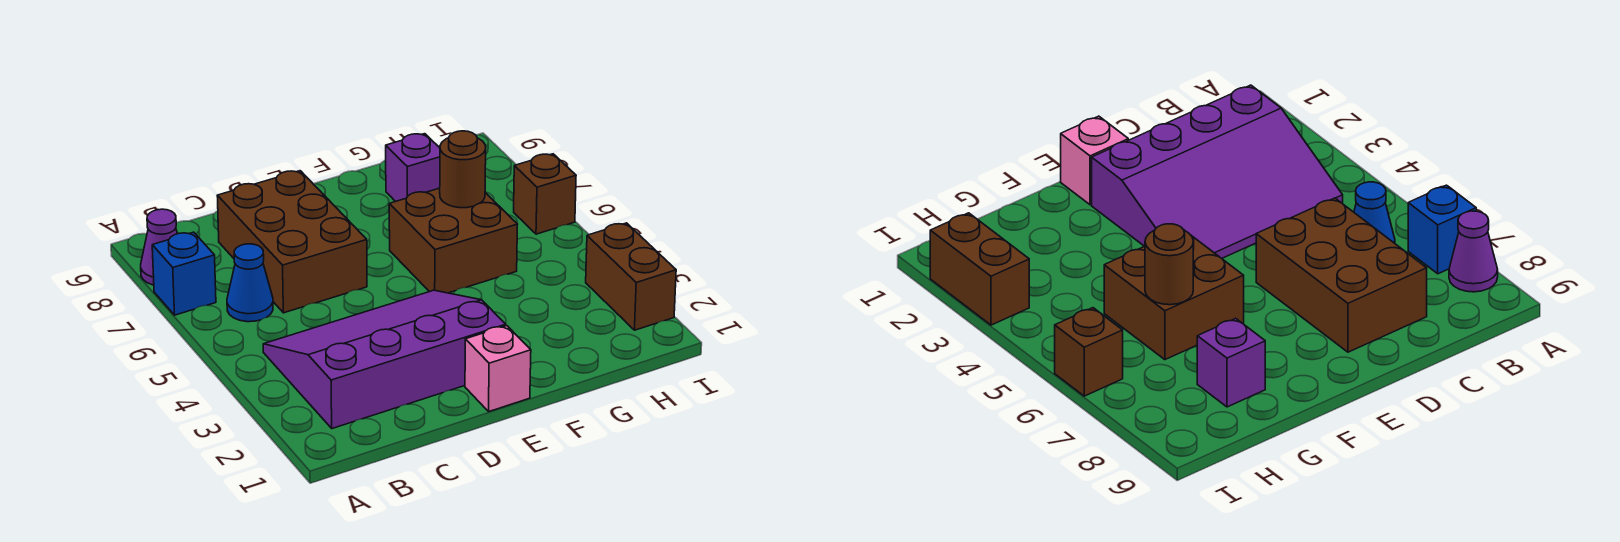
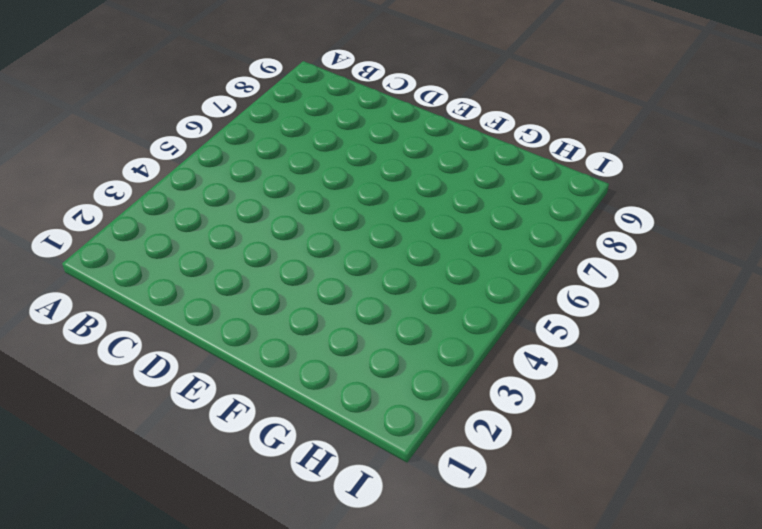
none -> blue 1x1 brick [152,232,216,315]
none -> purple 1x1 cone [141,209,177,285]

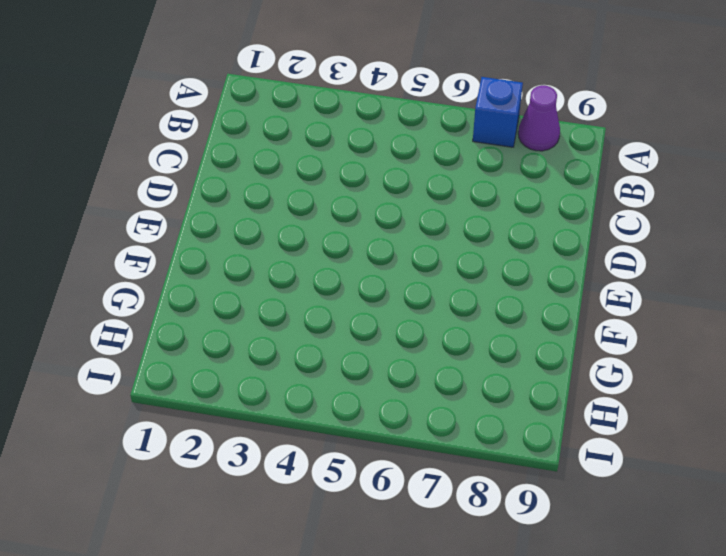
none -> purple 3x4 slope [263,290,506,429]
none -> blue 1x1 cone [227,244,273,322]

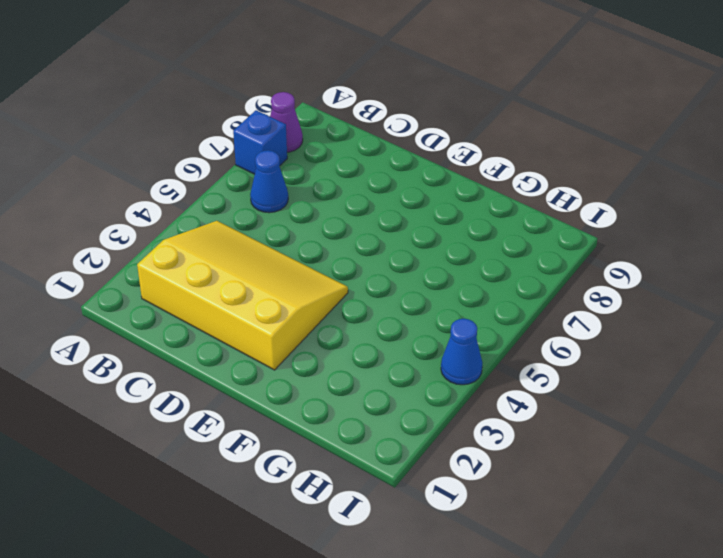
yellow 3x4 slope [137,221,348,370] -> purple 3x4 slope [263,290,506,429]
blue 1x1 cone [441,319,482,385] -> none
none -> brown 2x3 brick [217,171,367,313]
none -> pink 1x1 brick [465,326,531,411]

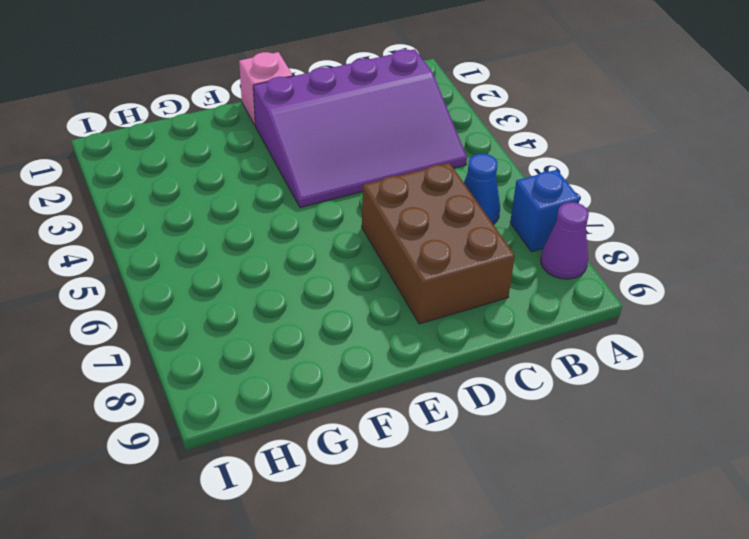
none -> brown 2x2 brick [389,188,518,293]
none -> purple 1x1 brick [386,134,440,202]

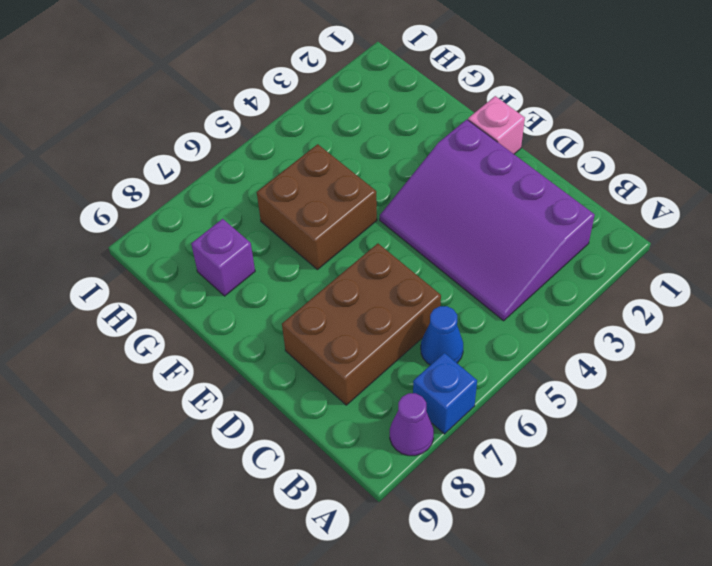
none -> brown 1x2 brick [586,223,676,330]
none -> brown 1x1 brick [514,154,576,234]

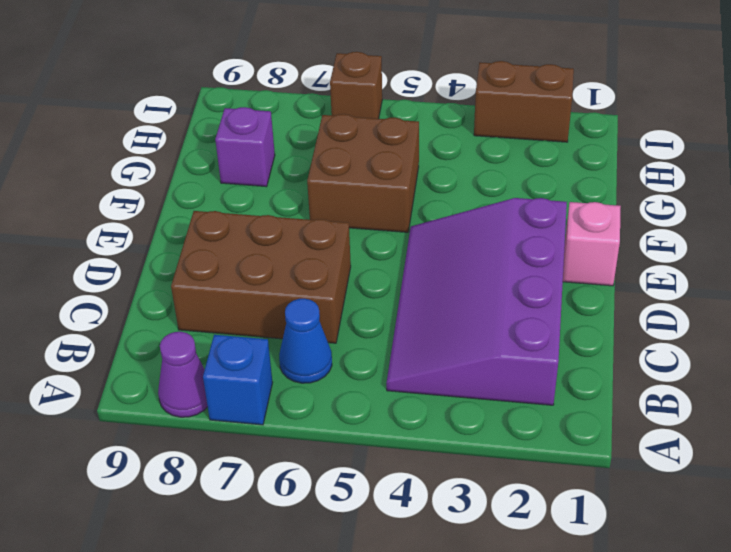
none -> brown 1x1 round brick [440,131,486,208]

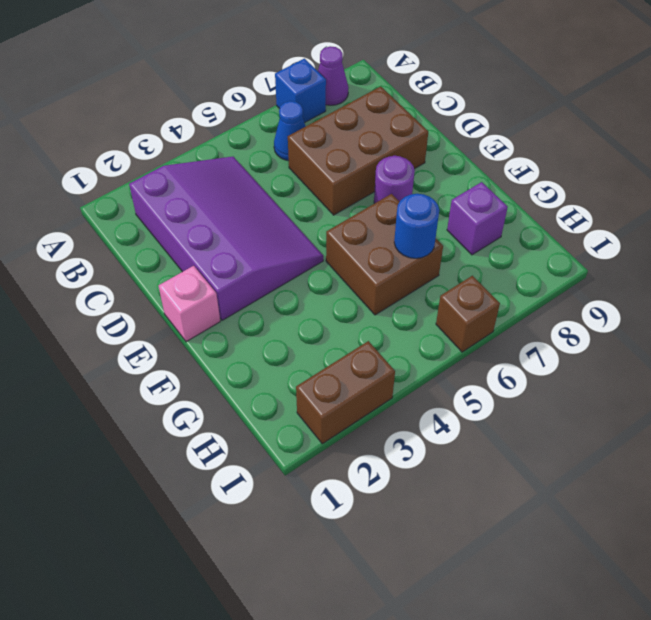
purple 1x1 round brick [374,156,415,203] -> none
blue 1x1 round brick [394,194,439,258] -> brown 1x1 round brick [440,131,486,208]

